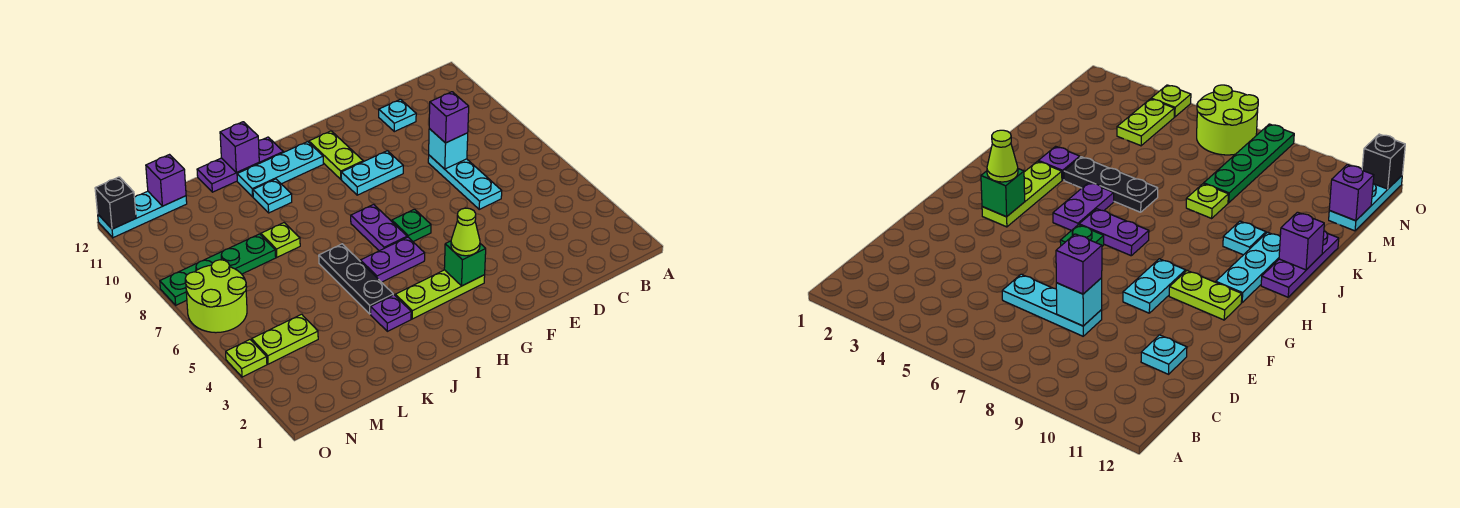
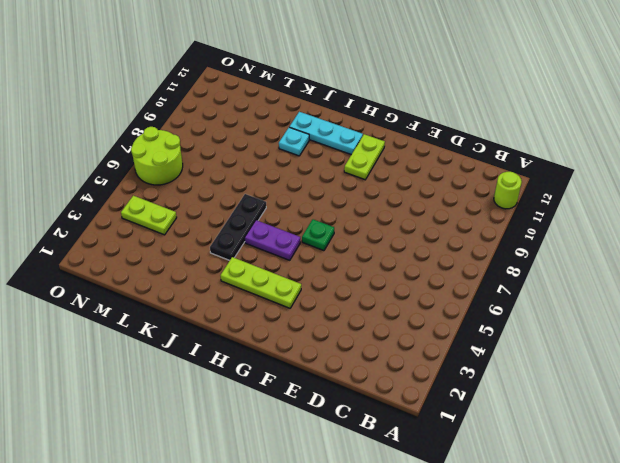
lime 1x1 round brick [494,172,522,209] -> none
none -> cyan 1x3 plate [428,155,502,209]
none -> cyan 1x1 plate [379,99,416,132]
none -> cyan 1x2 plate [341,151,403,195]

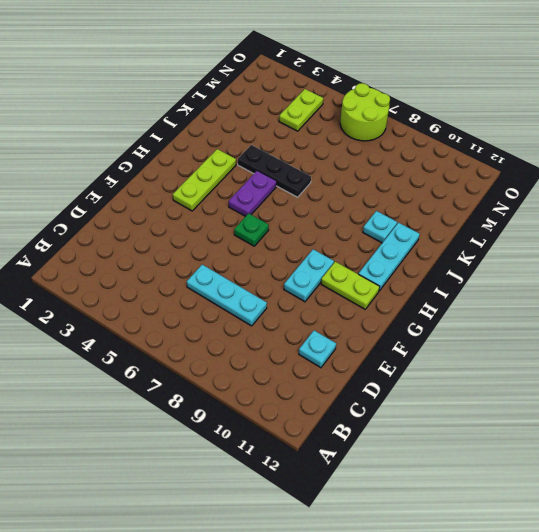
none -> purple 1x2 plate [351,204,407,251]
none -> purple 1x3 plate [197,137,283,192]
none -> purple 1x1 plate [371,295,411,331]

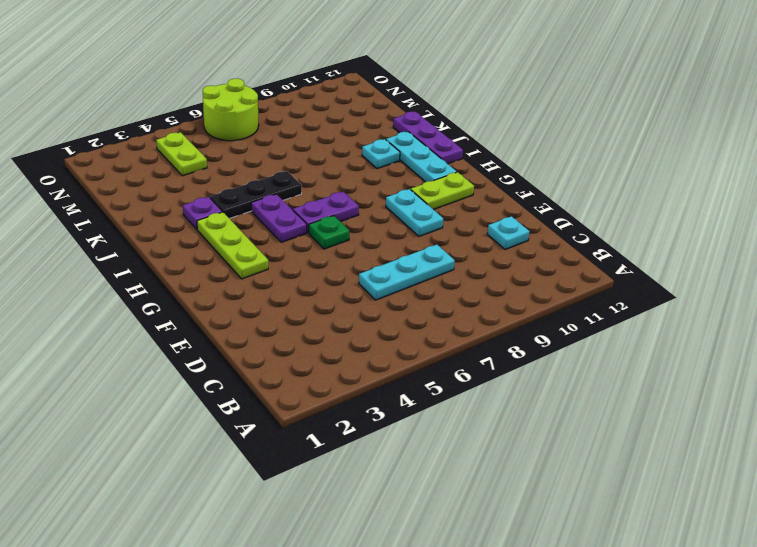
none -> lime 1x1 plate [261,223,300,257]
none -> green 1x4 plate [160,234,276,305]
none -> cyan 1x3 plate [98,191,187,238]

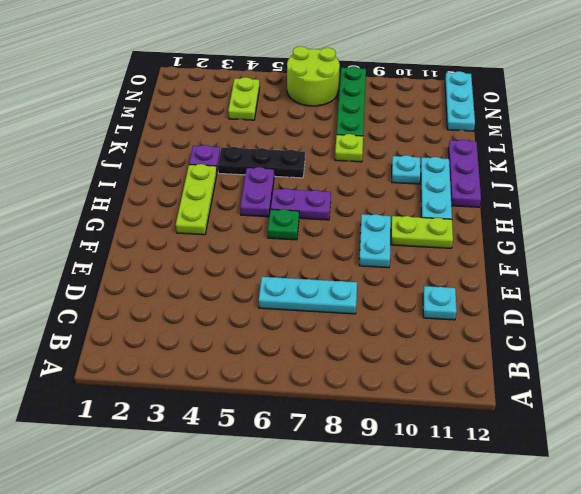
none -> lime 1x1 plate [226,340,267,377]
none -> cyan 1x1 brick [429,129,468,169]
none -> green 1x1 brick [444,241,486,286]

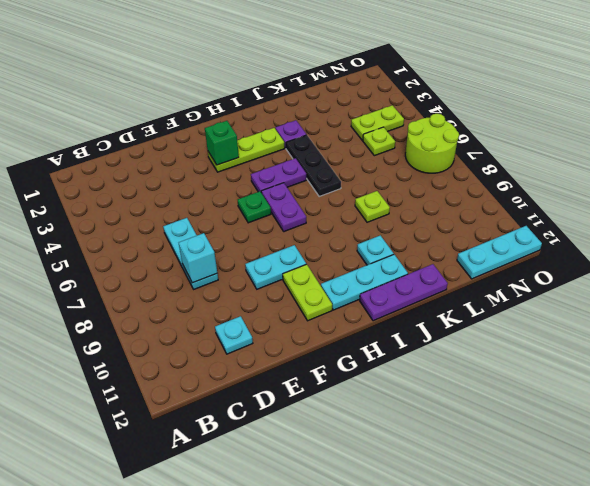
lime 1x1 plate [363,127,395,156] -> lime 1x1 plate moved to [226,340,267,377]
none -> green 1x4 plate [160,234,276,305]
none -> purple 1x1 brick [220,122,259,173]
none -> purple 1x1 brick [146,155,186,206]

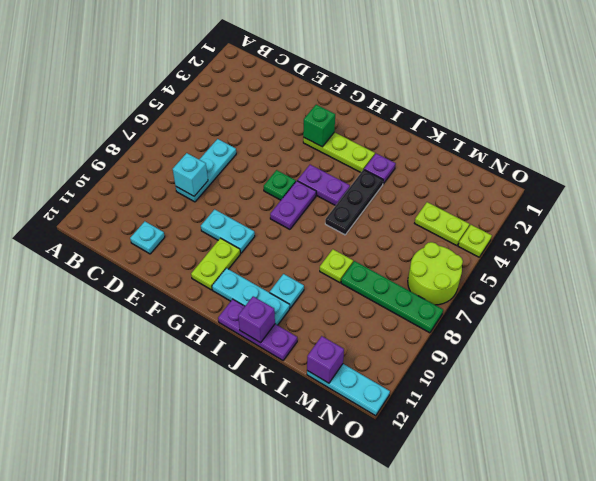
none -> black 1x1 brick [95,177,136,229]
none -> purple 1x1 brick [429,92,469,143]
none -> lime 1x1 cone [451,208,480,256]

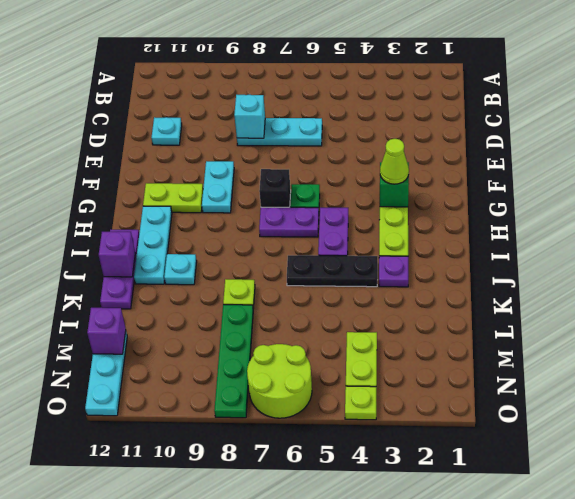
black 1x1 brick [259,169,291,207] -> black 1x1 brick moved to [95,177,136,229]
none -> purple 1x1 brick [429,92,469,143]

